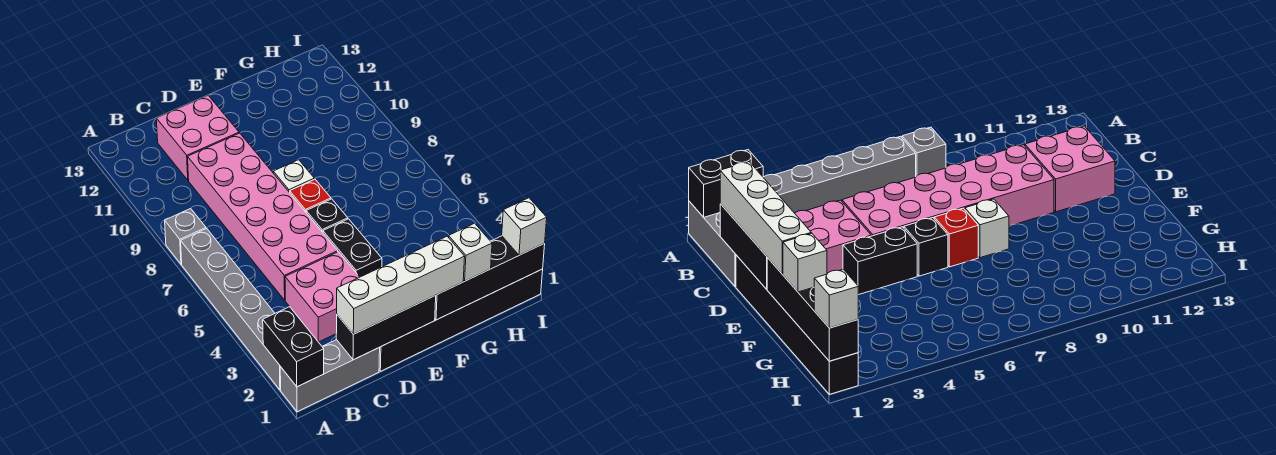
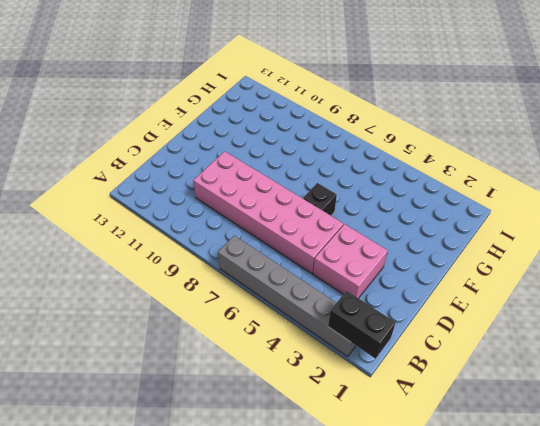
none -> grey 1x3 brick [280,340,380,412]
none -> grey 1x1 brick [165,209,206,264]
none -> pink 2x2 brick [156,95,239,180]

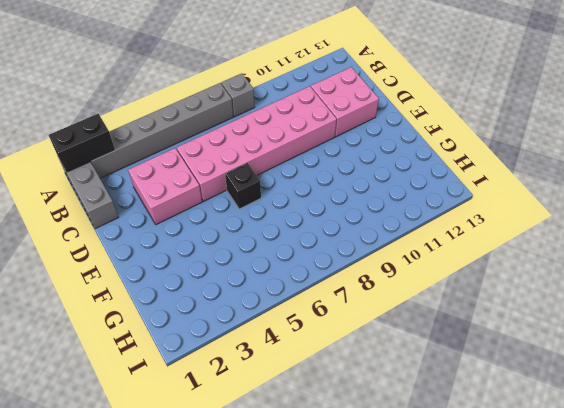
none -> black 1x6 brick [379,269,543,371]
none -> black 1x2 brick [323,219,382,277]
none -> red 1x1 brick [290,179,331,212]

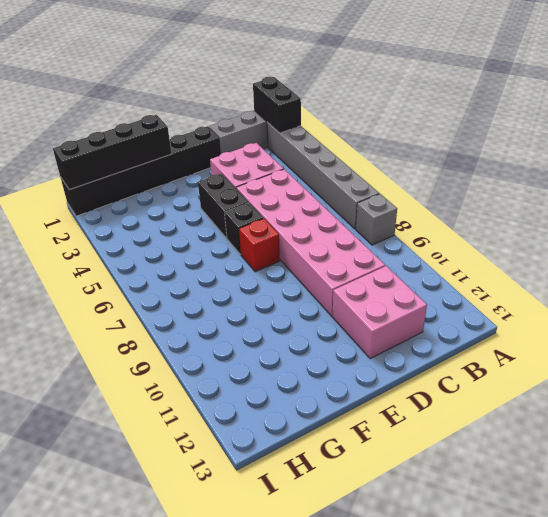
none -> white 1x1 brick [273,160,314,193]
none -> black 1x3 brick [336,295,436,360]
none -> white 1x4 brick [337,236,465,334]

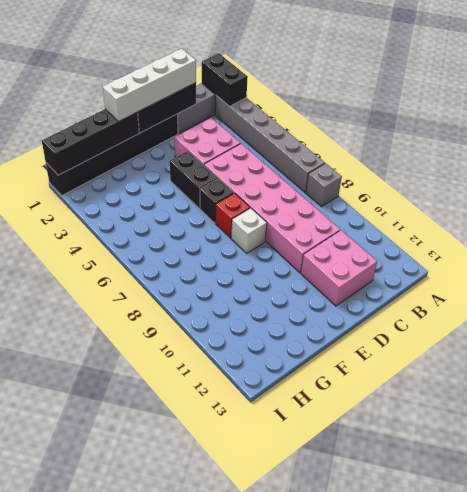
none -> white 1x1 brick [449,223,492,281]
none -> white 1x1 brick [502,198,547,255]

